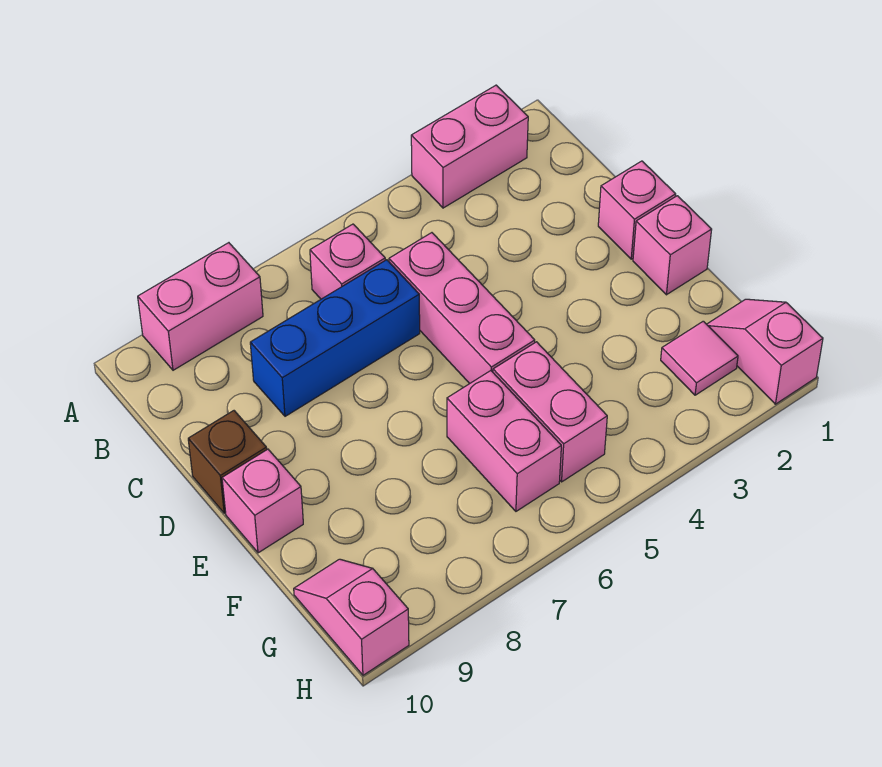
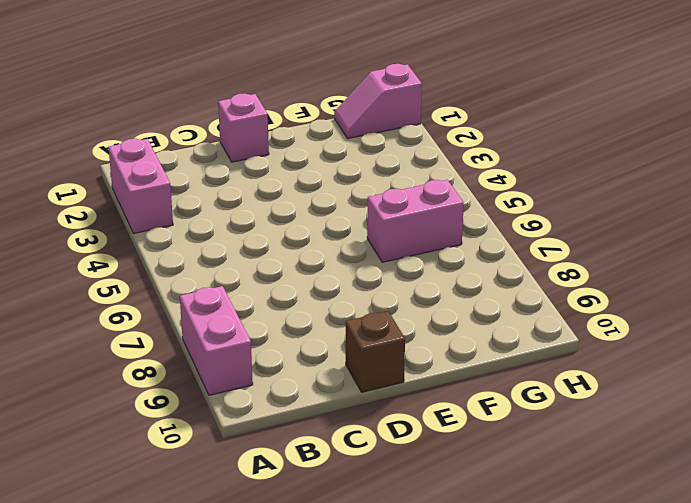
none -> pink 1x1 brick [310,224,385,299]
none -> pink 1x3 brick [389,233,535,384]
none -> blue 1x3 brick [250,260,420,416]

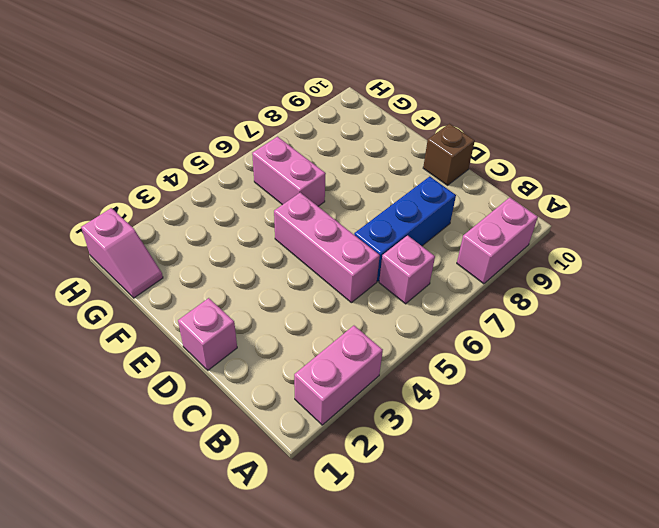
none -> pink 1x1 brick [633,196,712,295]
none -> pink 1x1 brick [222,449,303,553]
none -> pink 1x2 brick [493,342,607,482]

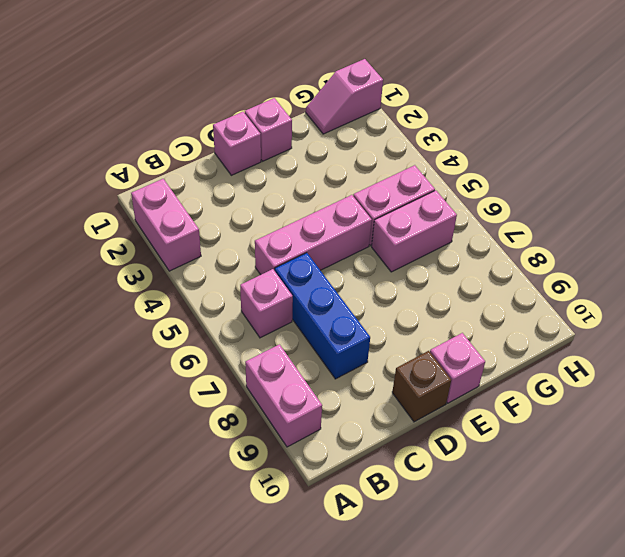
none -> pink 1x1 tile [661,321,738,395]
none -> pink 1x2 slope [294,559,409,675]

